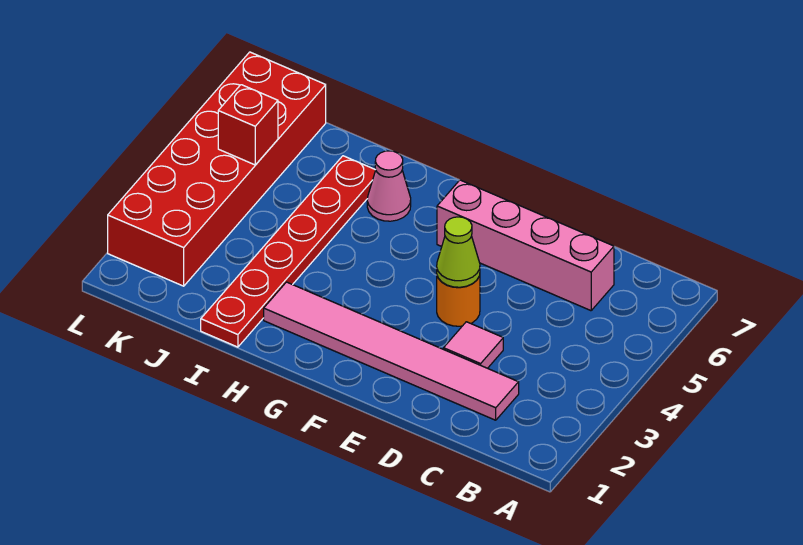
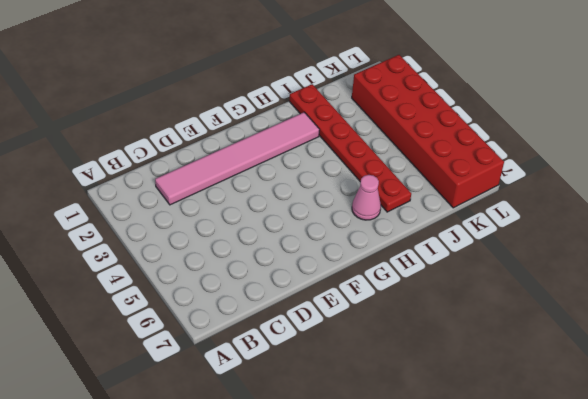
none -> pink 1x4 brick [437,180,614,311]
none -> pink 1x1 tile [444,322,503,368]

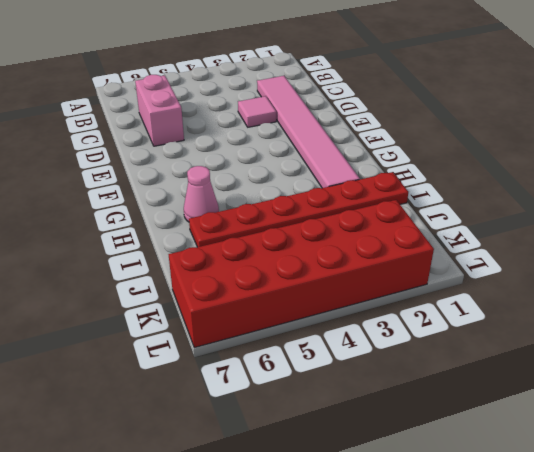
pink 1x2 brick [135,75,184,146] -> pink 1x4 brick [437,180,614,311]
none -> orange 1x1 round brick [437,276,480,326]
none -> lime 1x1 cone [437,217,480,287]

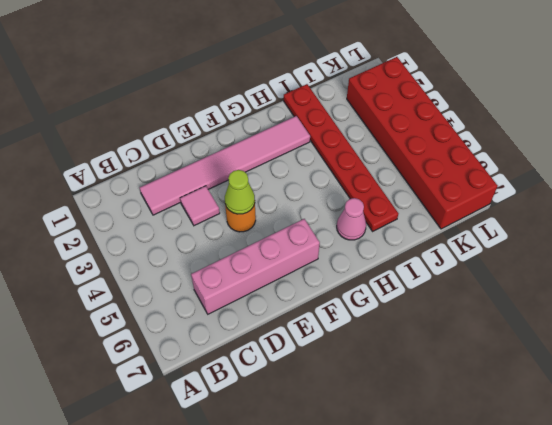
none -> red 1x1 brick [218,85,278,165]

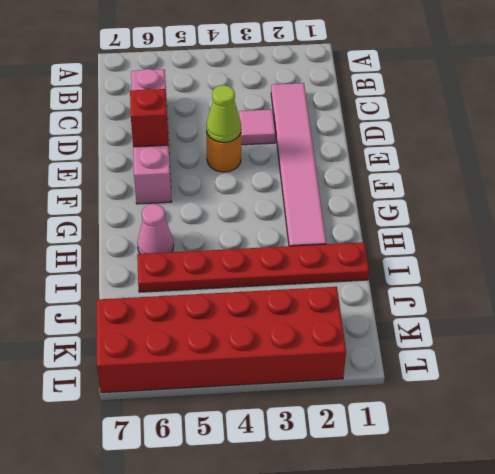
red 1x1 brick [130,89,169,147] -> red 1x1 brick moved to [218,85,278,165]

